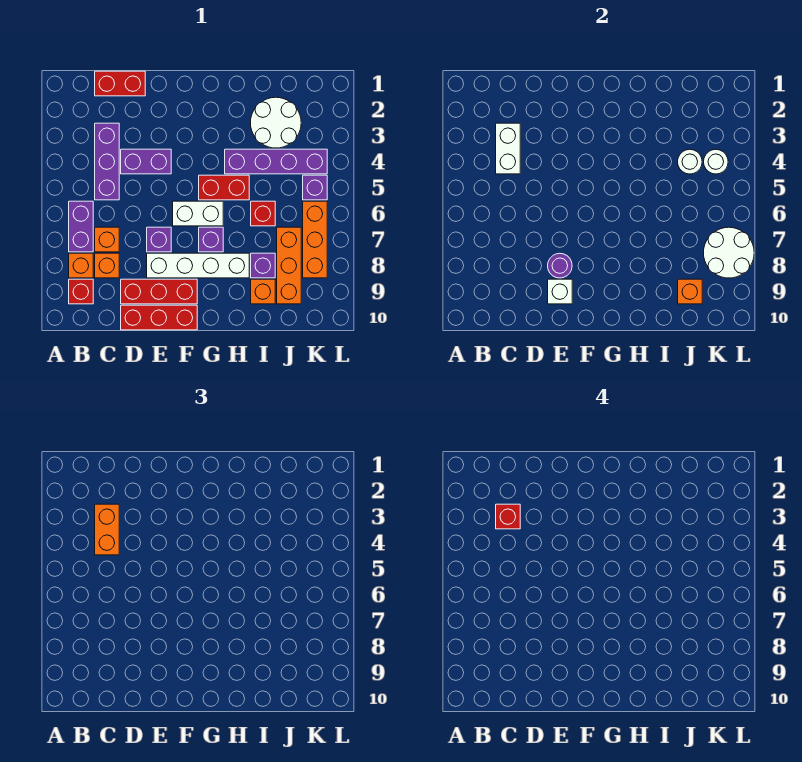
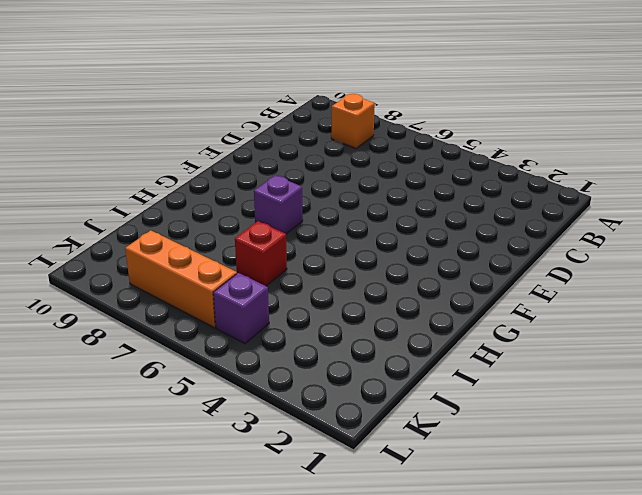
none -> purple 1x2 brick [69,201,93,252]
none -> red 1x1 brick [69,279,93,304]
none -> red 1x2 brick [95,71,145,96]
none -> purple 1x3 brick [95,123,119,200]

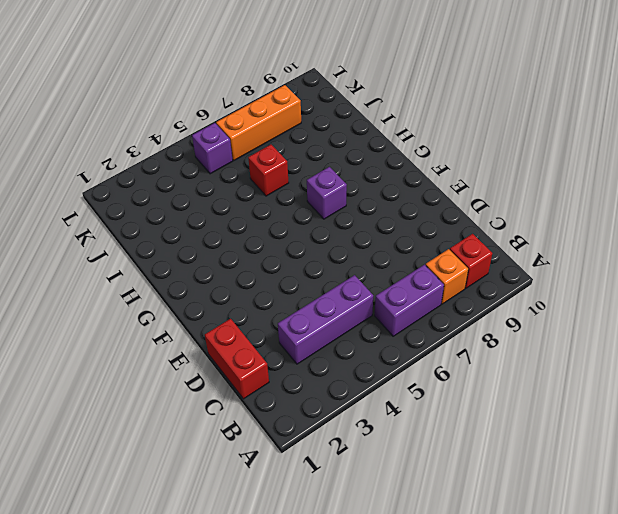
none -> orange 1x1 brick [95,227,119,252]
none -> orange 1x1 brick [95,253,119,278]
none -> purple 1x2 brick [121,149,171,174]
none -> red 1x3 brick [121,279,197,304]

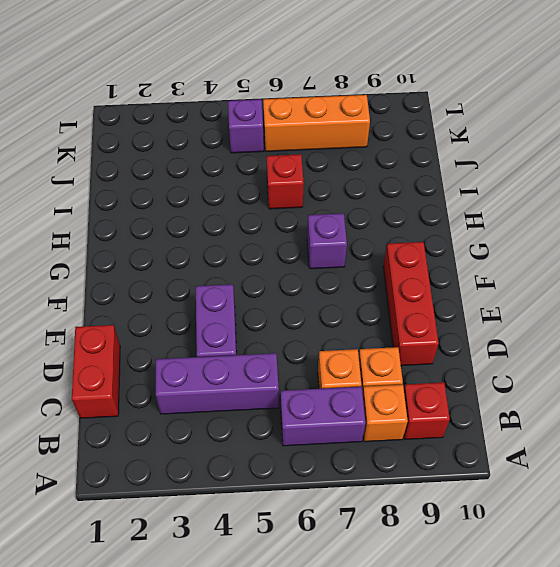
none -> red 1x3 brick [121,305,197,330]
none -> purple 1x1 brick [147,227,171,252]
none -> white 1x4 brick [147,253,249,278]
none -> white 1x2 brick [173,201,223,226]

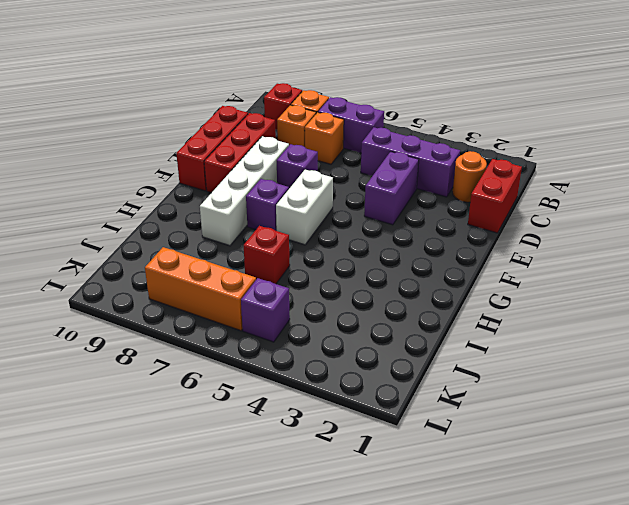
orange 1x1 round brick [453,151,487,202] -> none
none -> red 1x2 brick [199,175,249,200]
none -> purple 1x4 brick [225,149,327,174]
none -> white 2x2 round brick [251,97,301,148]
none -> purple 1x1 brick [251,253,275,278]

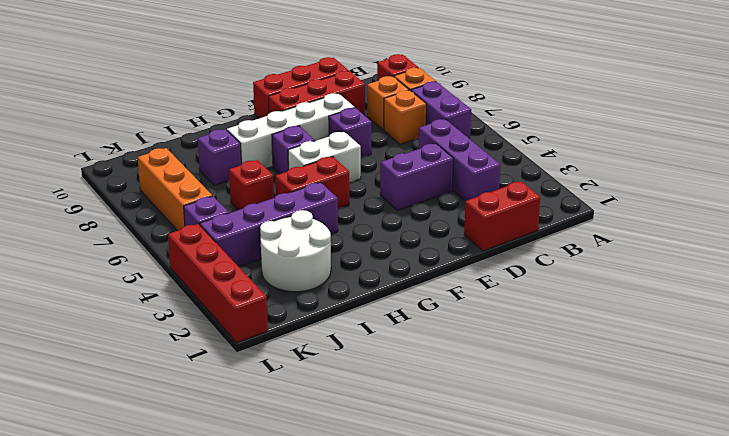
red 1x4 brick [168,224,268,343] -> none
none -> orange 1x1 brick [251,279,275,304]
none -> orange 1x3 brick [277,227,301,304]
none -> white 1x2 brick [496,123,520,174]
none -> purple 1x1 round brick [548,253,572,278]

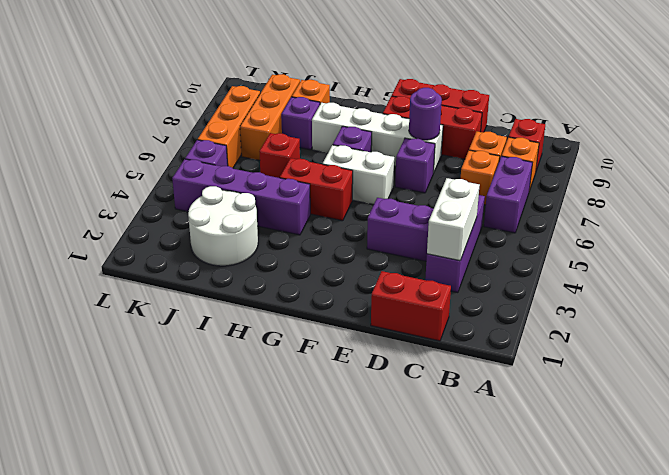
none -> white 1x1 brick [548,279,572,304]
none -> white 1x1 round brick [678,149,702,174]
none -> orange 1x1 brick [678,279,702,304]
none -> white 1x1 round brick [704,149,728,174]

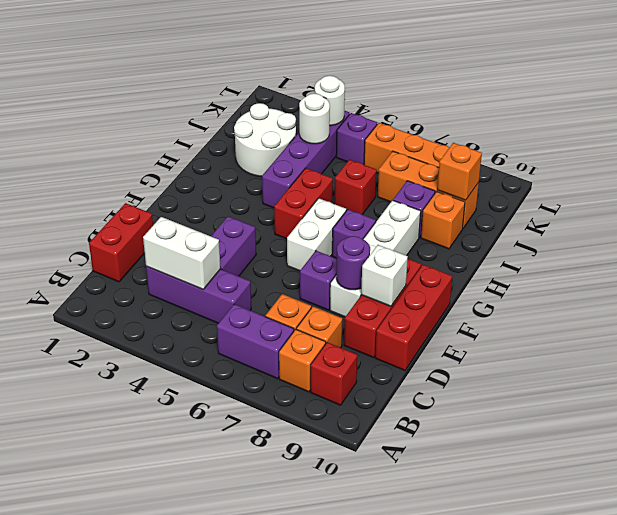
none -> white 2x2 round brick [704,227,754,278]
none -> orange 1x2 brick [95,504,119,555]
none -> red 1x1 brick [496,504,520,529]

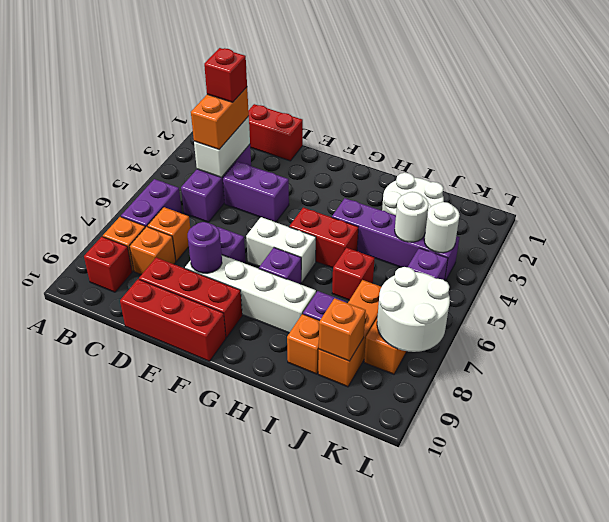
none -> white 1x1 brick [548,279,572,304]

